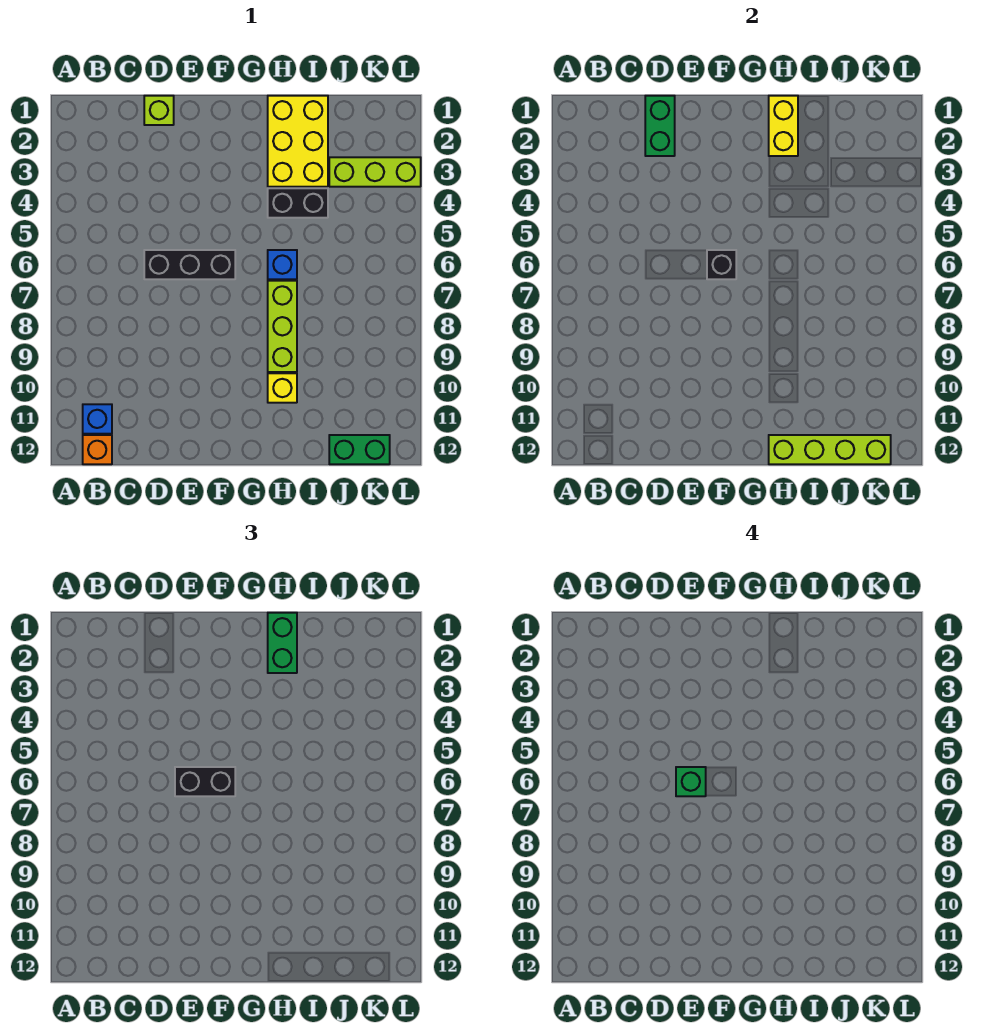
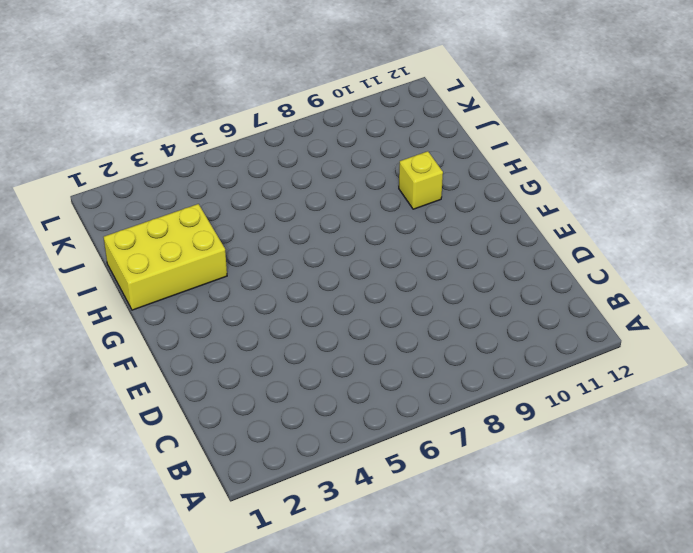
none -> blue 1x1 brick [83,404,112,434]
none -> orange 1x1 brick [83,435,112,464]
none -> lime 1x1 brick [144,96,174,125]

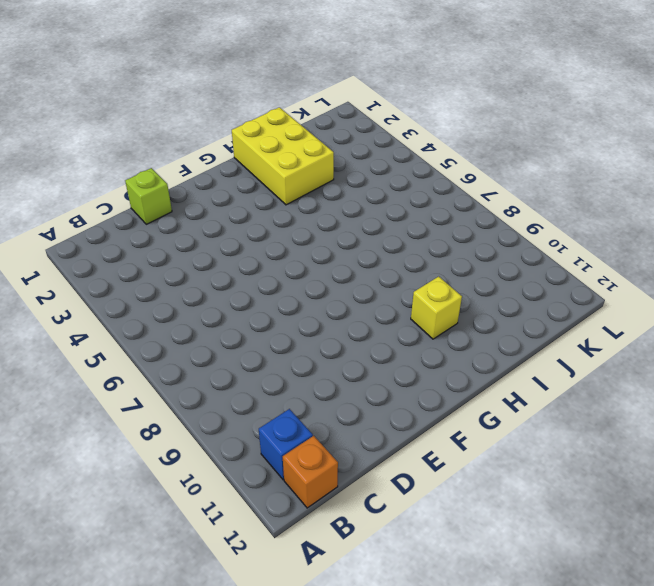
none -> black 1x3 brick [144,250,235,279]
none -> black 1x2 brick [268,188,328,218]
none -> blue 1x1 brick [268,250,297,279]

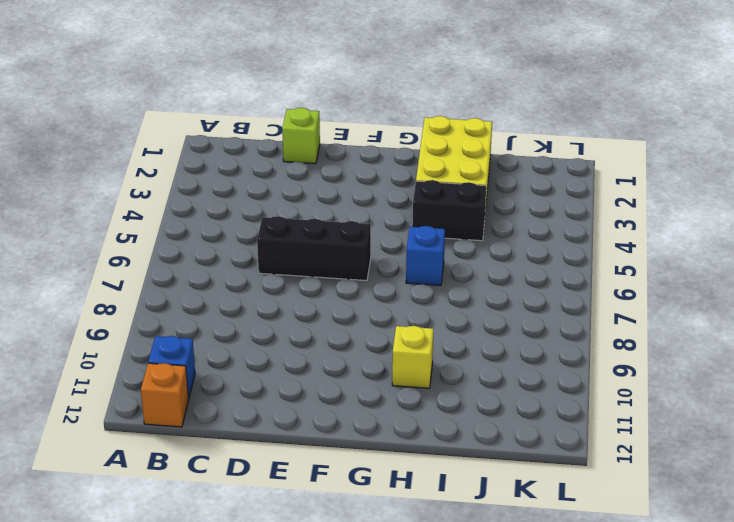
none -> lime 1x3 brick [268,281,297,372]
none -> lime 1x3 brick [329,157,421,187]
none -> green 1x2 brick [329,435,390,464]

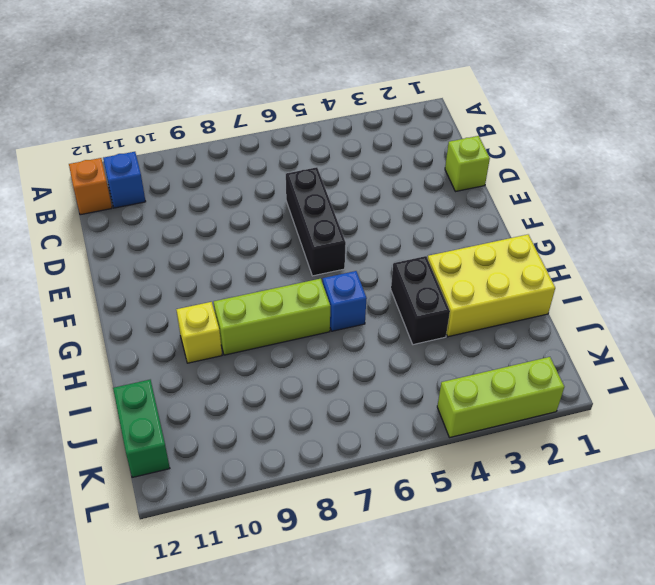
lime 1x3 brick [437,357,564,438] -> lime 1x3 brick turned to [329,157,421,187]
none -> green 1x2 brick [645,96,675,156]
none -> black 1x1 brick [707,250,736,279]
none -> yellow 1x2 brick [769,96,798,156]

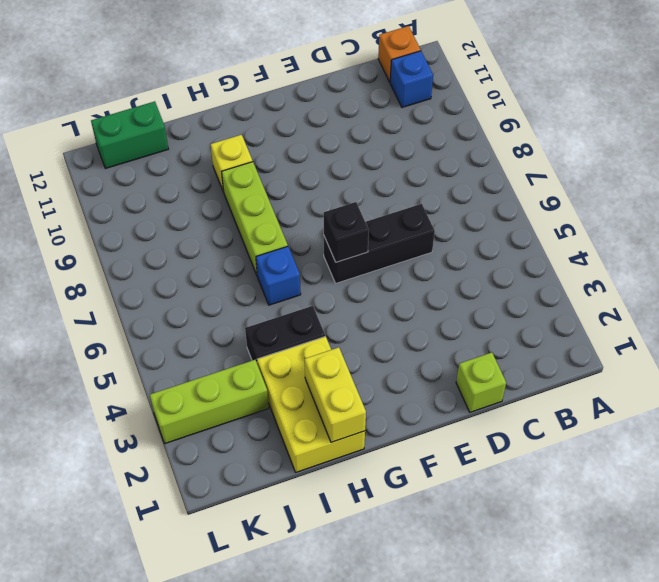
none -> green 1x2 brick [645,96,675,156]
none -> lime 1x4 brick [769,435,891,464]
none -> black 1x2 brick [175,767,235,796]

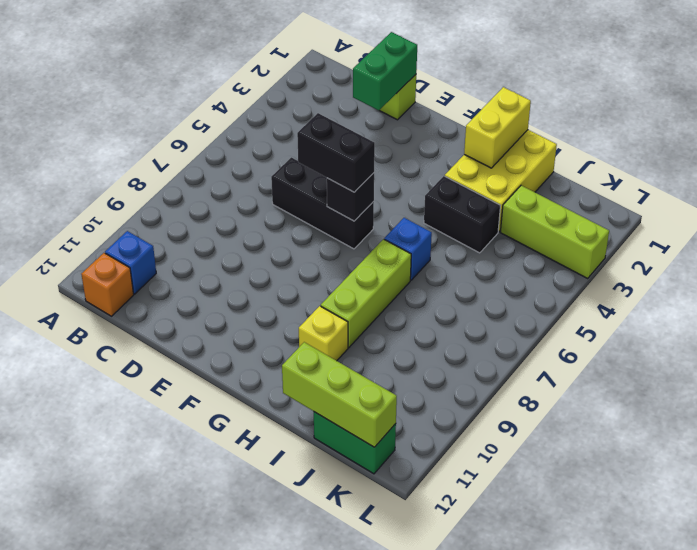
lime 1x3 brick [282,342,397,447] -> lime 1x4 brick [769,435,891,464]
none -> green 1x2 brick [268,613,297,673]
none -> green 1x1 brick [676,767,706,796]

